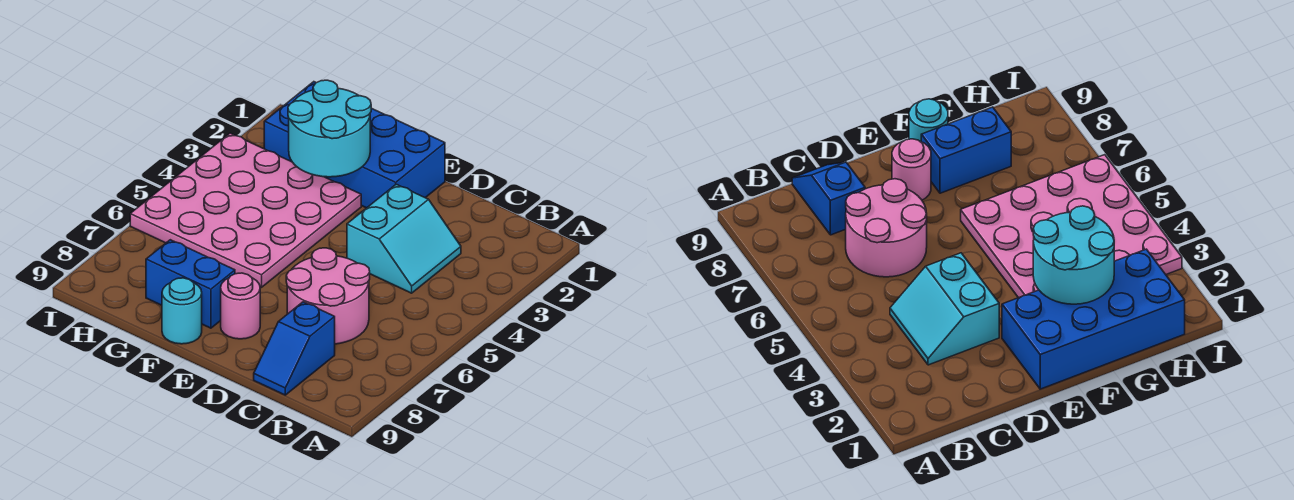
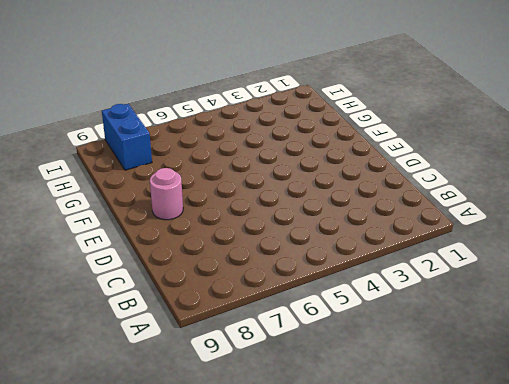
blue 1x2 brick [102,104,152,170] -> blue 1x2 brick moved to [146,240,235,328]
none -> cyan 2x2 slope [347,184,461,293]
none -> pink 2x2 round brick [286,248,370,344]

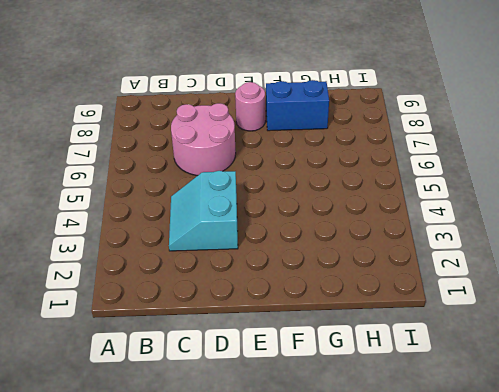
none -> blue 1x2 slope [254,302,335,395]
none -> blue 2x4 brick [264,82,445,208]

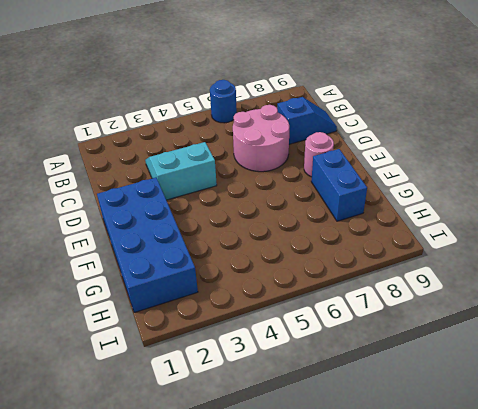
blue 1x1 round brick [210,80,237,123] -> none
none -> pink 4x4 plate [130,133,361,288]
none -> cyan 1x1 round brick [162,278,202,344]

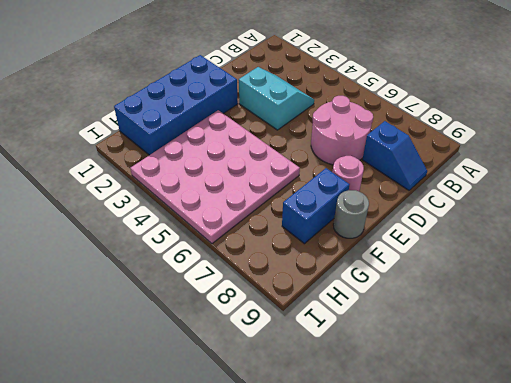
grey 1x1 round brick [333,190,369,238] -> cyan 1x1 round brick [162,278,202,344]
none -> cyan 2x2 round brick [288,80,371,177]

